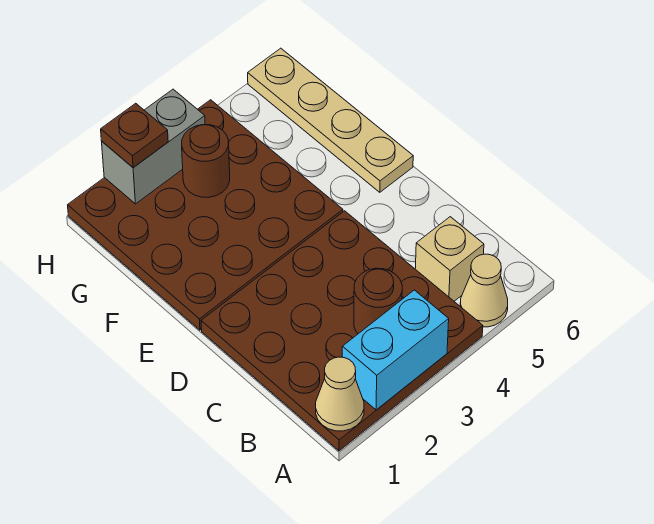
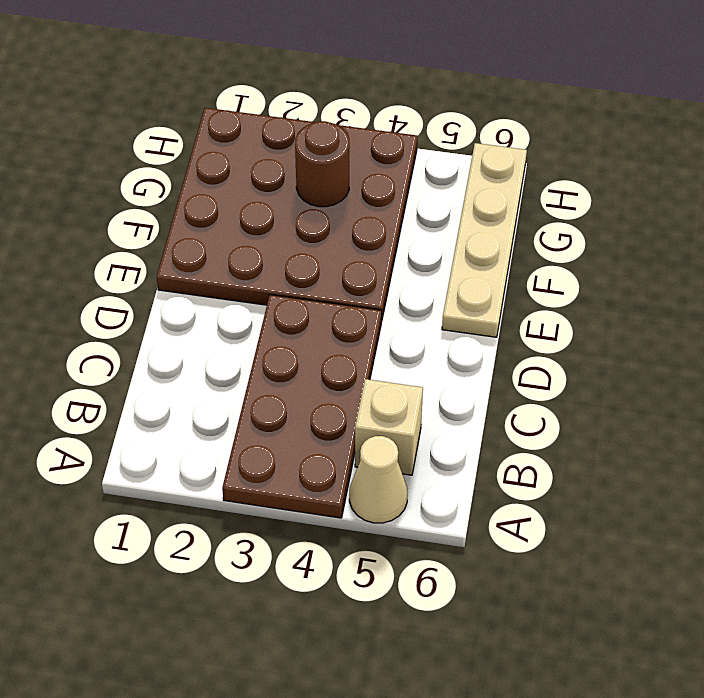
brown 2x4 plate [222,295,382,518] -> brown 4x4 plate [201,211,483,451]
none -> tan 1x1 cone [316,357,364,431]
none -> cyan 1x2 brick [342,290,449,410]

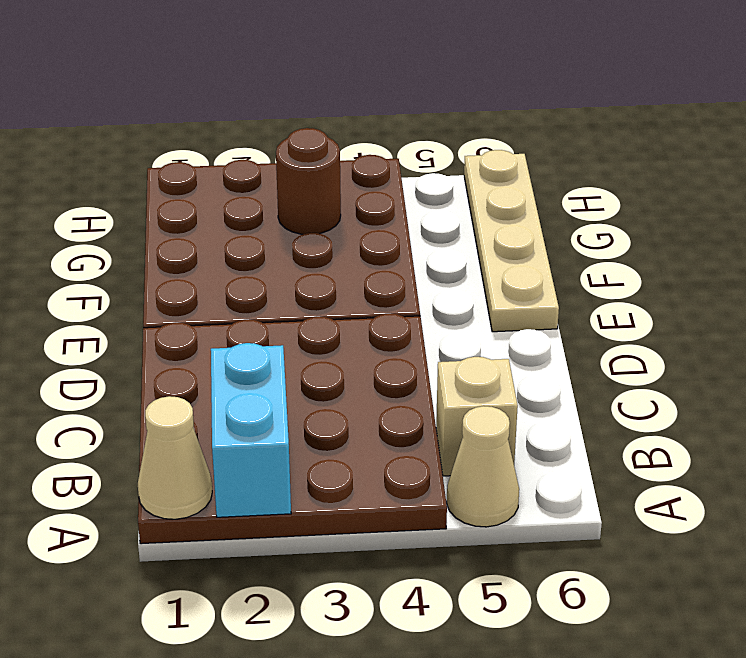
cyan 1x2 brick [211,343,291,517] -> cyan 1x2 brick turned to [342,290,449,410]
none -> brown 1x1 round brick [354,268,402,334]
none -> grey 1x2 brick [102,89,205,204]

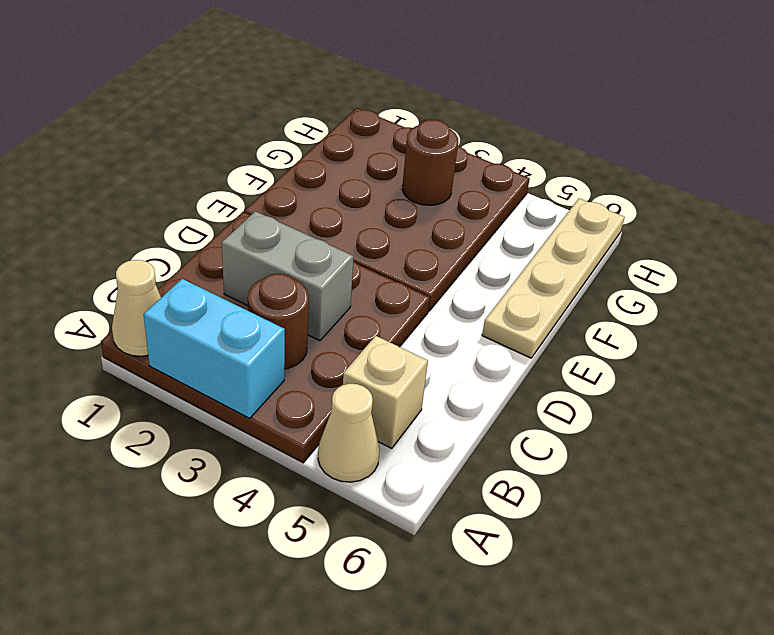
grey 1x2 brick [222,211,354,341] -> grey 1x2 brick moved to [102,89,205,204]
none -> brown 1x1 plate [101,103,168,167]

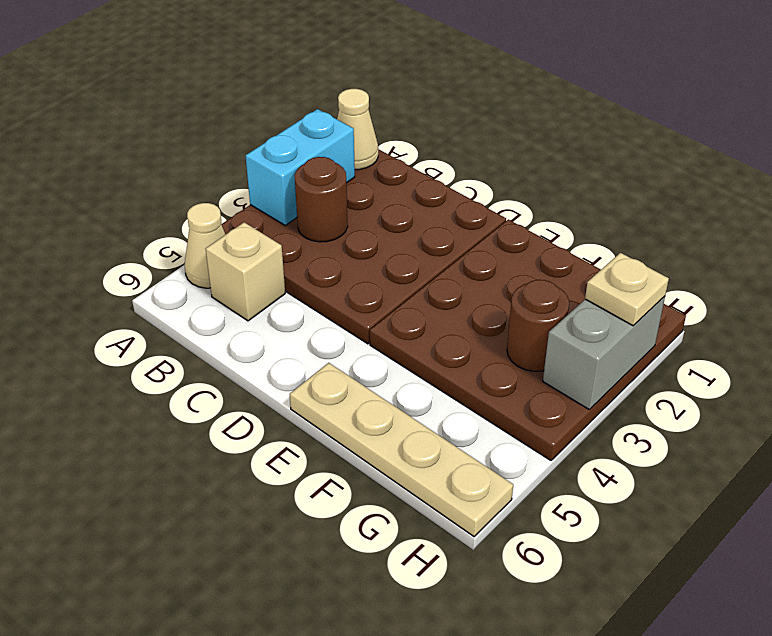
tan 1x1 plate [585,253,669,326] -> brown 1x1 plate [101,103,168,167]

